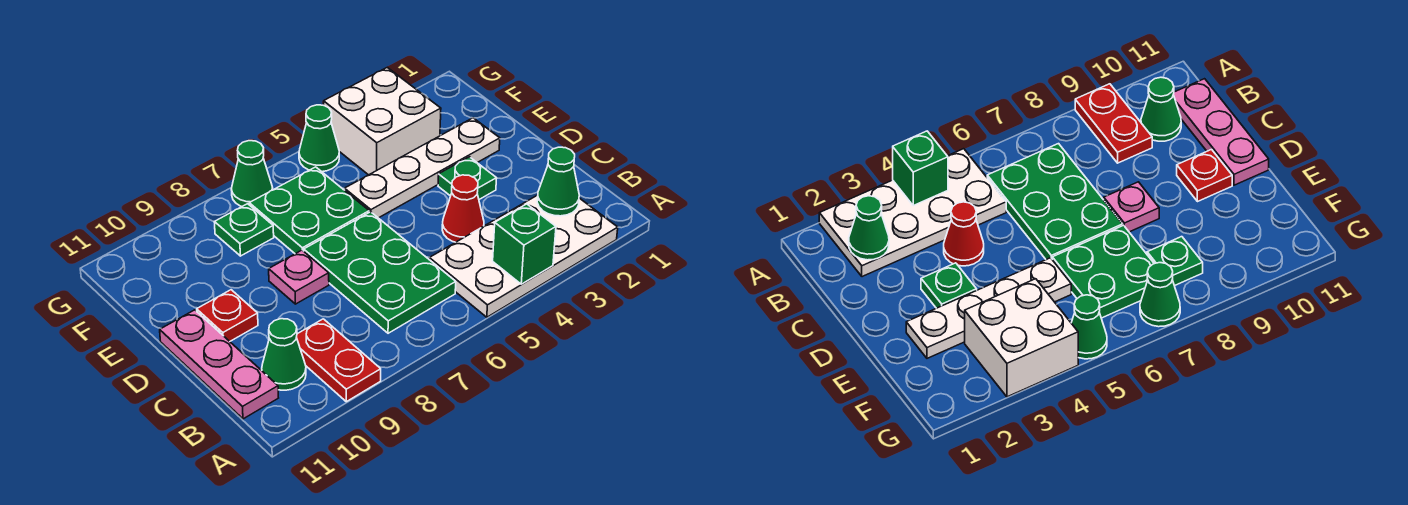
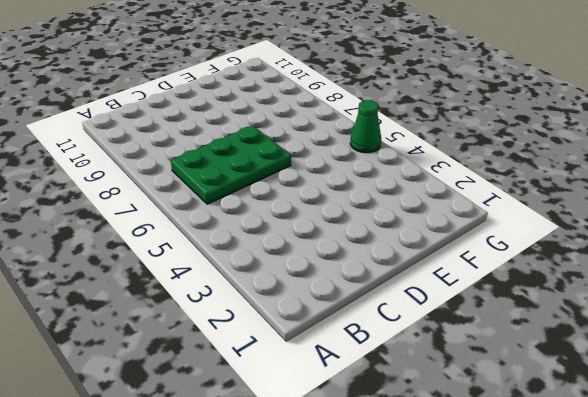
none -> white 2x4 plate [429,195,618,317]
none -> red 1x2 plate [296,319,381,402]
none -> green 1x1 cone [262,319,306,390]

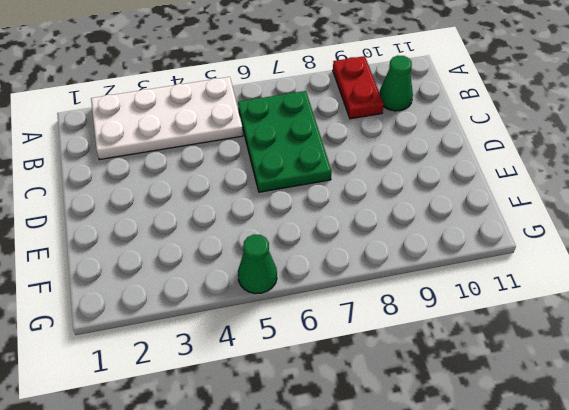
none -> pink 1x3 plate [160,310,278,419]
none -> red 1x1 cone [442,175,484,242]
none -> green 1x1 plate [438,157,497,199]

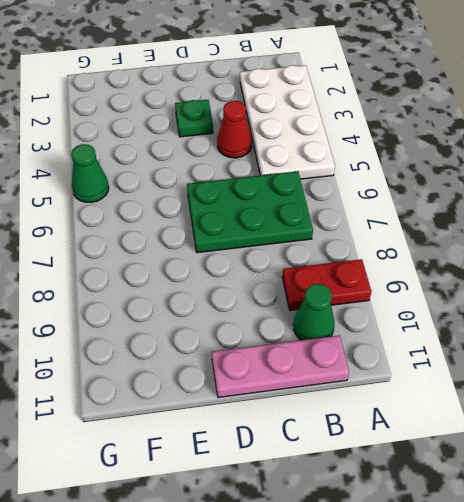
none -> pink 1x1 plate [269,250,329,304]
none -> red 1x1 plate [197,290,258,341]
none -> white 1x4 plate [345,118,500,218]

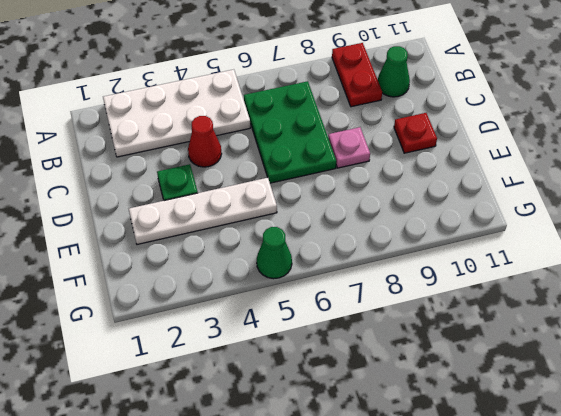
none -> pink 1x3 plate [160,310,278,419]
none -> green 2x2 plate [249,167,369,254]
none -> white 2x2 brick [324,68,441,175]

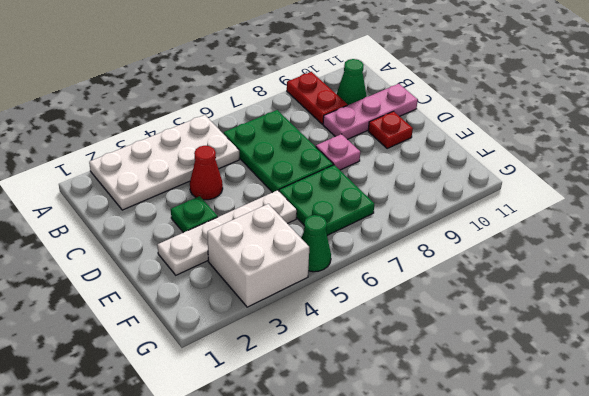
pink 1x3 plate [323,84,418,139] -> pink 1x3 plate turned to [160,310,278,419]
none -> green 1x1 plate [214,204,274,256]
none -> green 1x1 cone [231,141,273,206]
none -> green 1x1 brick [493,204,556,284]

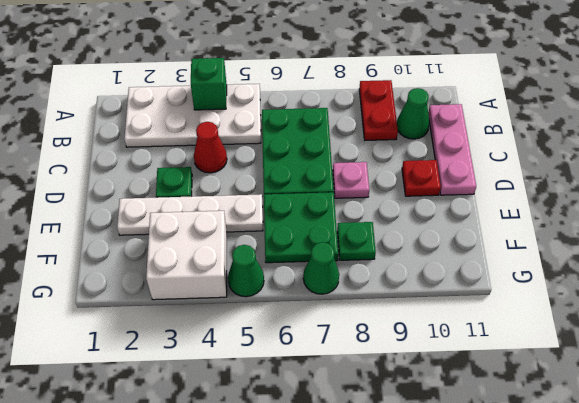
none -> green 1x1 cone [537,147,579,216]

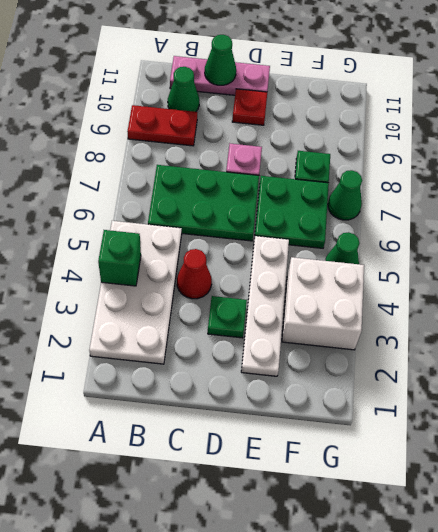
green 1x1 cone [205,35,236,85] -> green 1x1 cone moved to [537,147,579,216]

